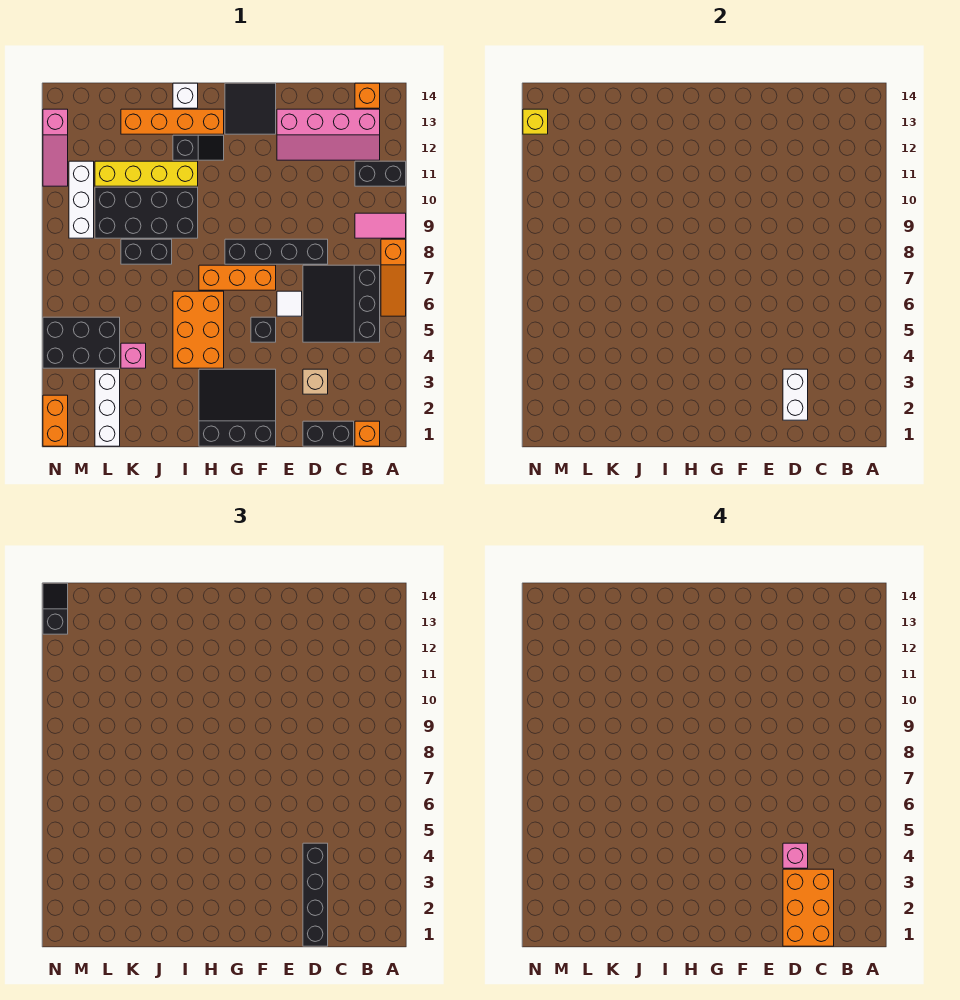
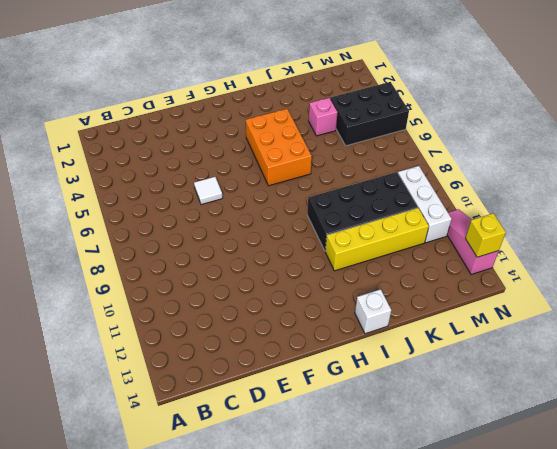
none -> orange 1x3 slope [381,239,406,316]
none -> pink 1x2 tile [355,213,406,238]
none -> black 1x2 brick [355,161,406,186]
none -> orange 1x1 brick [355,421,380,446]

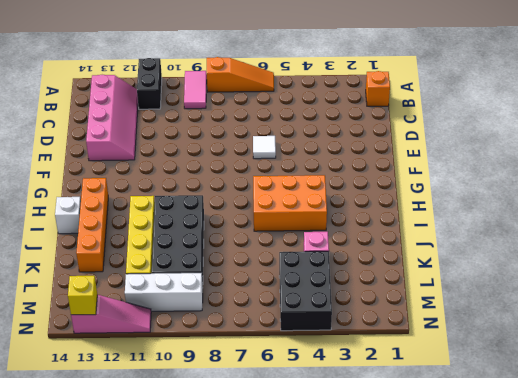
none -> black 3x3 slope [303,265,380,342]
none -> orange 1x1 brick [355,83,380,108]
none -> black 1x2 brick [303,421,354,446]
none -> tan 1x1 brick [303,369,328,394]

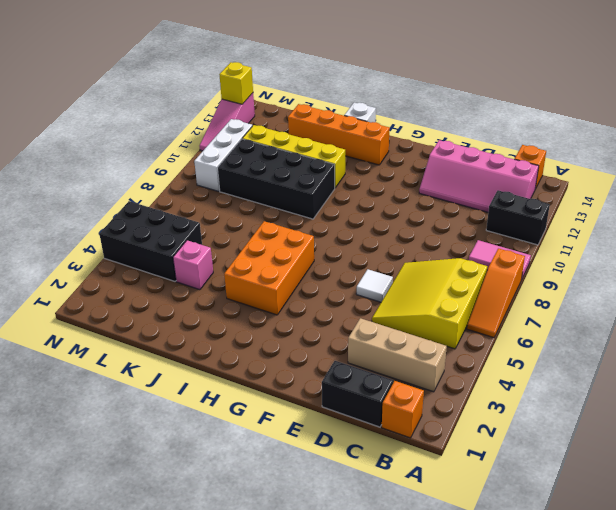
tan 1x3 brick [348,318,447,392] -> tan 1x1 brick [303,369,328,394]
yellow 3x3 slope [372,258,487,349] -> black 3x3 slope [303,265,380,342]
none -> black 1x4 brick [225,239,328,264]
none -> black 3x3 slope [199,369,276,446]
none -> black 1x1 brick [251,317,276,342]
none -> orange 1x3 brick [199,265,276,290]

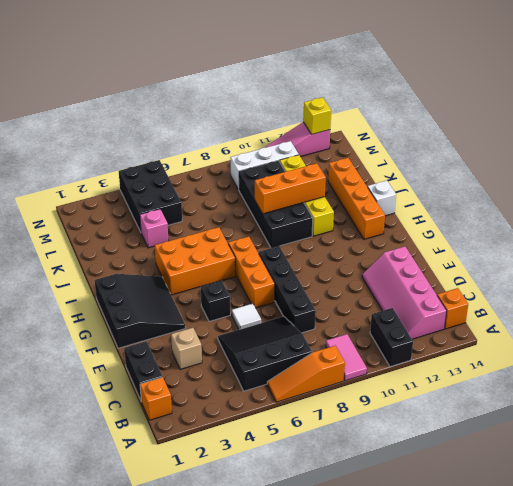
orange 1x3 brick [255,163,326,214] -> none
none -> black 2x2 tile [225,83,276,134]
none -> black 1x2 slope [173,135,224,160]
none -> black 1x2 brick [121,239,172,264]
none -> white 1x3 brick [95,369,120,446]

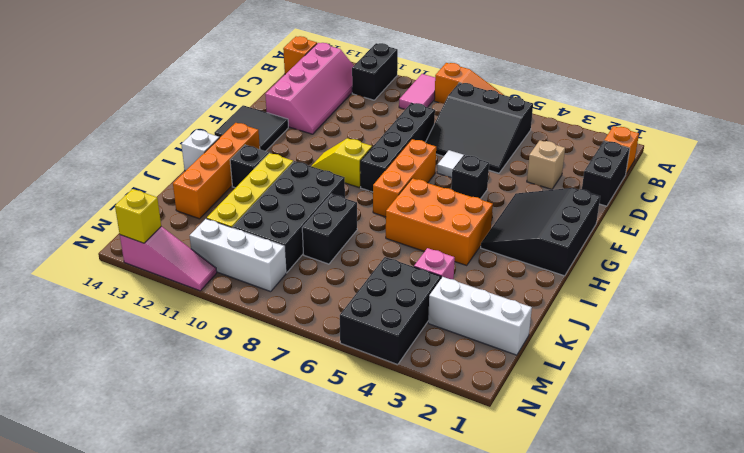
yellow 1x2 slope [312,138,372,187] -> none
none -> orange 1x2 brick [43,395,68,446]
none -> white 1x2 brick [783,369,808,420]
none -> black 1x4 brick [303,843,328,946]
none -> black 1x2 slope [43,583,68,634]

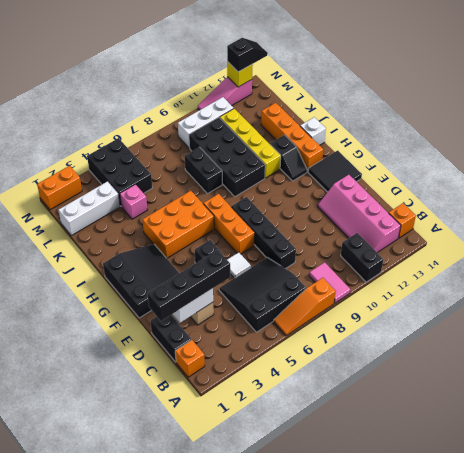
none -> orange 2x3 brick [783,869,834,946]
none -> pink 1x1 brick [783,843,808,868]

